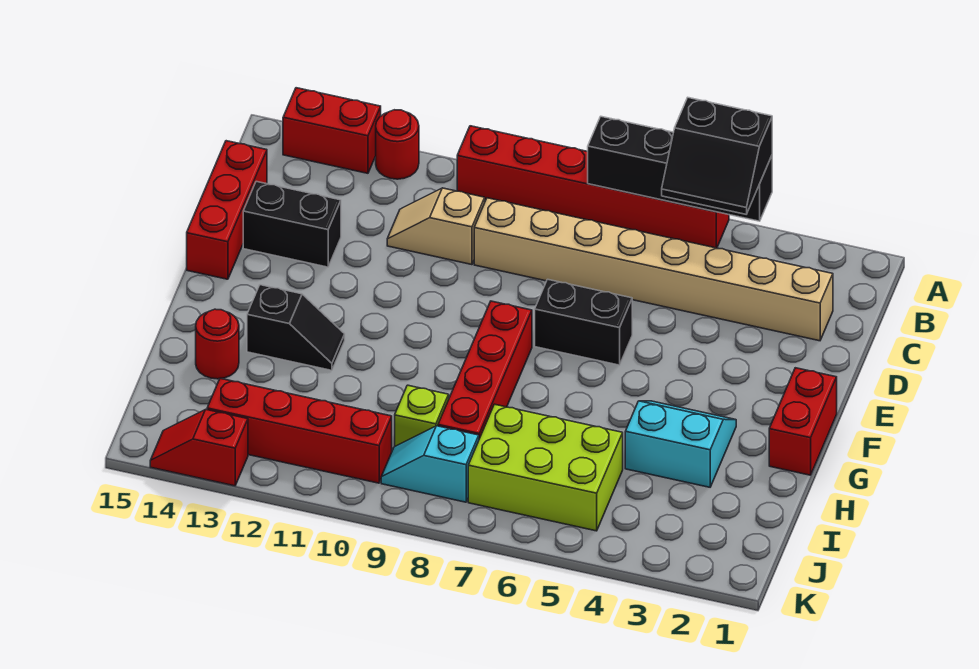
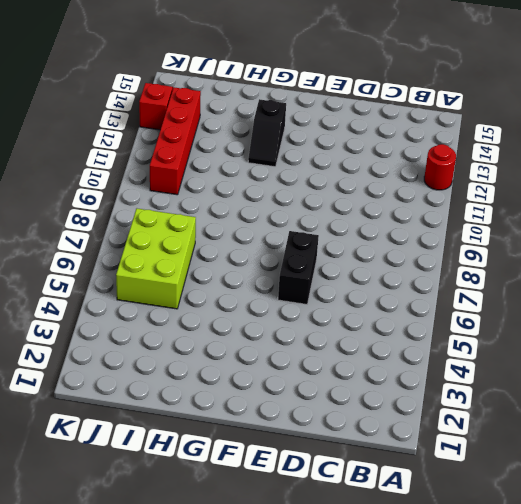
none -> red 1x6 brick [457,126,729,248]
none -> red 1x2 brick [283,88,381,173]
none -> tan 1x8 brick [474,198,833,341]

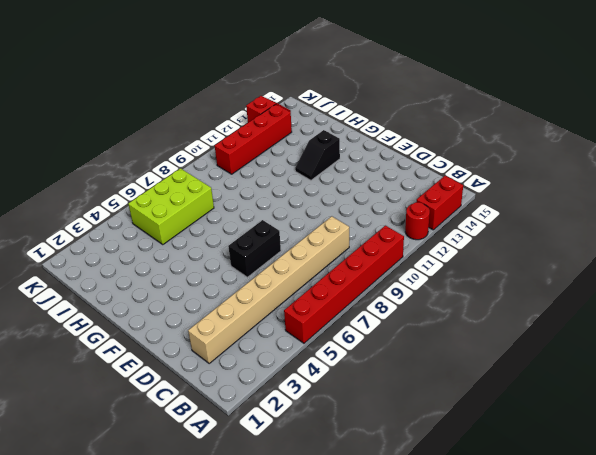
none -> tan 1x2 slope [387,188,485,265]
none -> red 1x3 brick [187,141,267,279]
none -> black 1x2 brick [243,181,341,267]

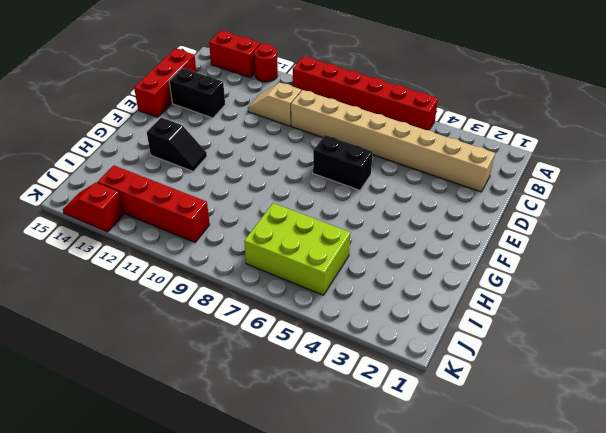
none -> red 1x2 brick [769,368,837,475]
none -> red 1x4 brick [438,301,532,439]
none -> cyan 2x2 slope [625,401,736,487]

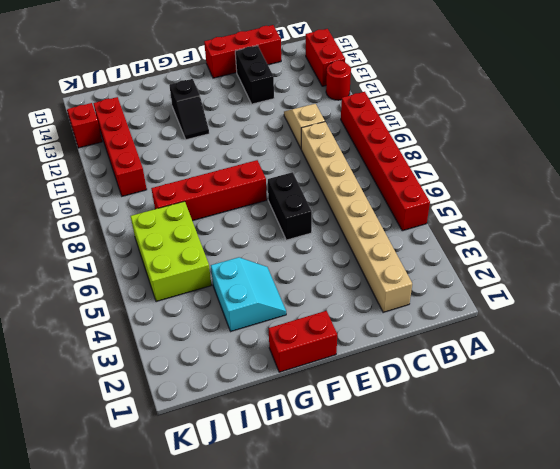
none -> red 1x1 round brick [196,309,239,379]
none -> lime 1x1 brick [395,385,449,446]
none -> cyan 1x2 slope [381,426,479,502]

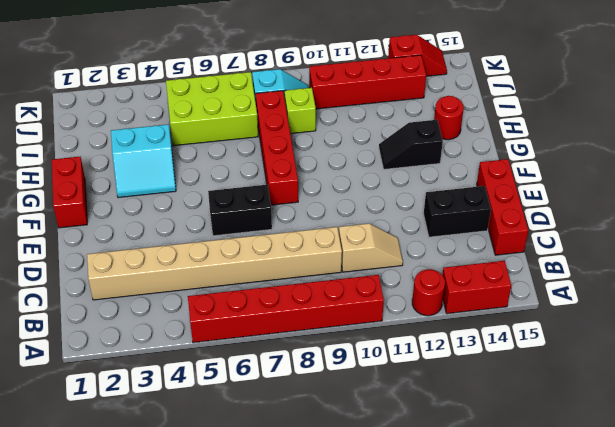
none -> black 1x4 brick [588,117,772,221]
none -> black 2x2 slope [662,98,772,214]

